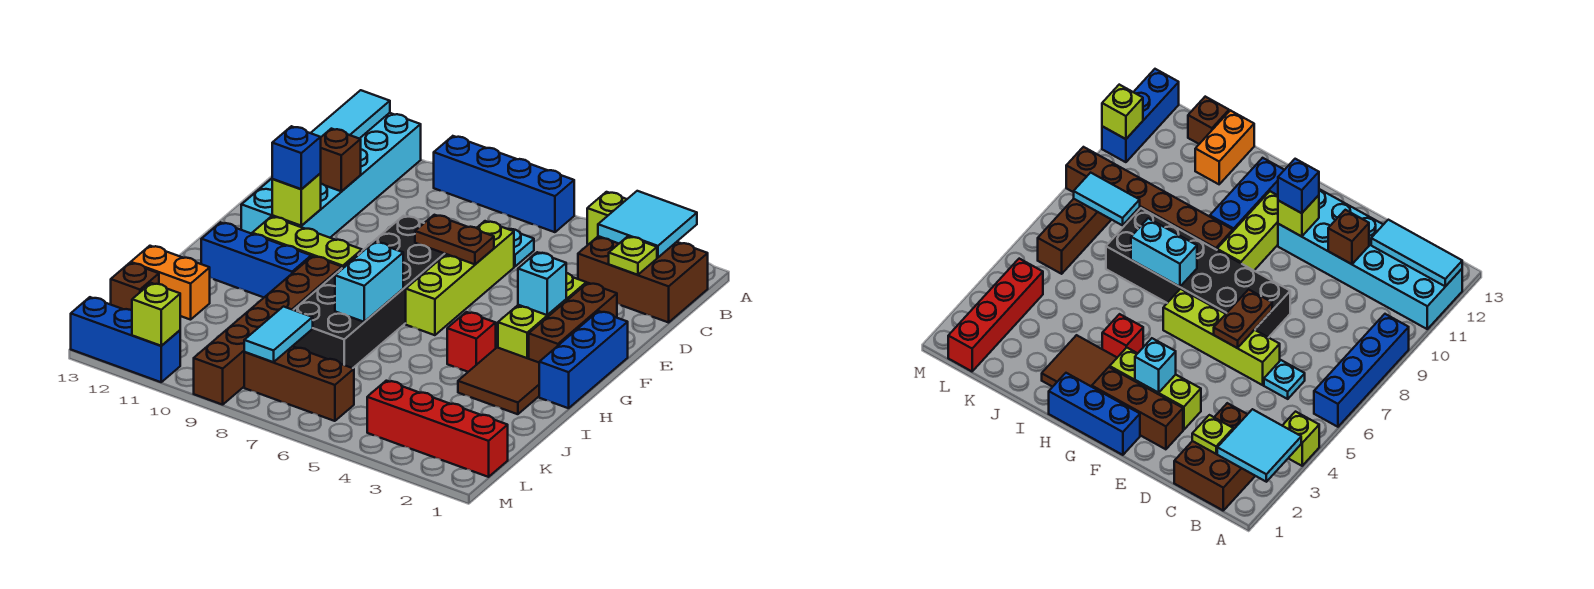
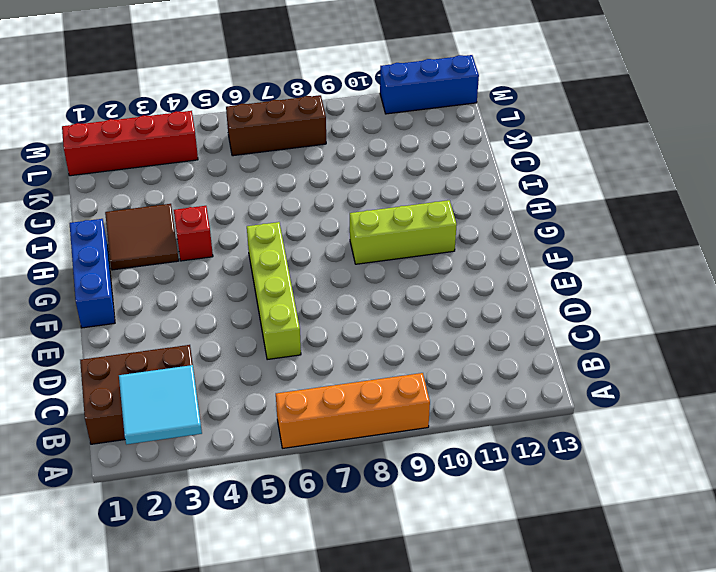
orange 1x4 brick [276,373,430,448] -> blue 1x4 brick [434,136,574,232]
none -> lime 1x1 brick [587,192,627,245]
none -> cyan 2x6 brick [241,113,421,238]
none -> cyan 1x1 plate [509,229,534,267]
none -> brown 1x3 brick [529,283,617,362]

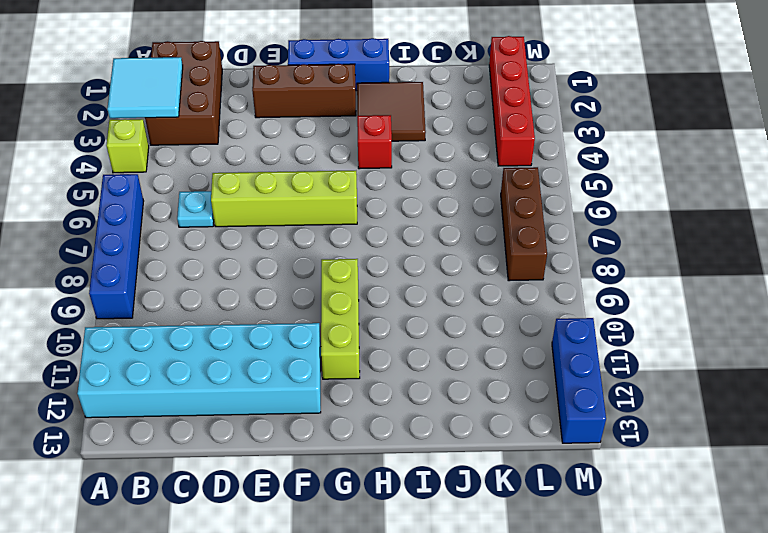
none -> lime 1x3 brick [498,273,586,359]
none -> black 2x6 brick [293,216,446,368]
none -> brown 1x6 brick [194,256,342,405]
none -> blue 1x3 brick [201,222,311,297]

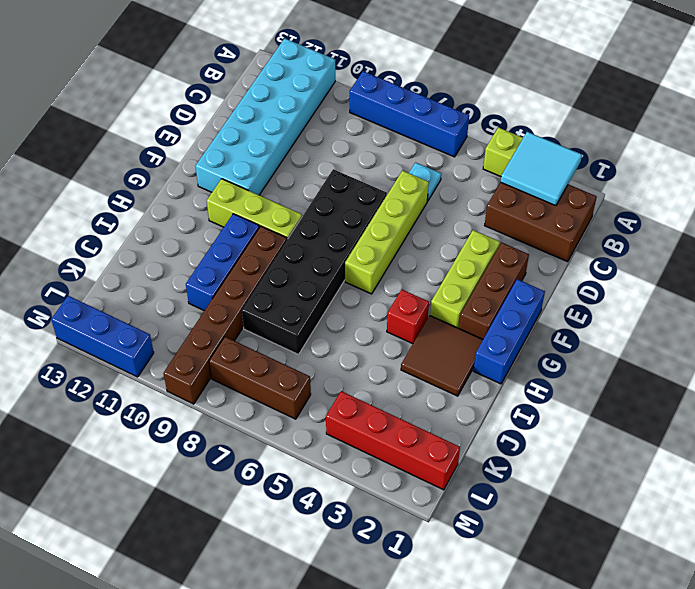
blue 1x3 brick [186,214,259,311] -> blue 1x3 brick turned to [201,222,311,297]
none -> orange 1x2 brick [131,246,210,320]
none -> brown 1x1 brick [111,263,159,310]
none -> cyan 1x3 tile [311,90,390,139]
none -> lime 1x1 plate [609,236,657,275]

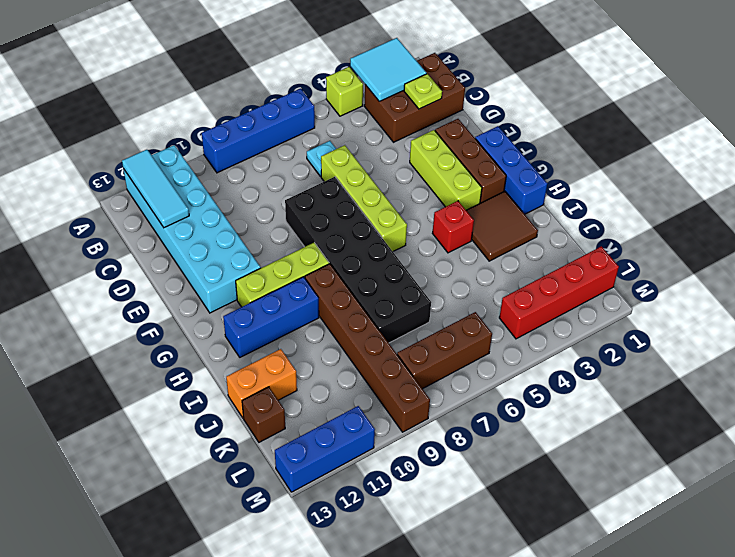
none -> brown 1x1 brick [320,129,361,191]
none -> brown 1x2 plate [415,215,494,264]
none -> cyan 1x1 brick [518,252,566,315]
none -> lime 1x1 brick [272,174,321,226]

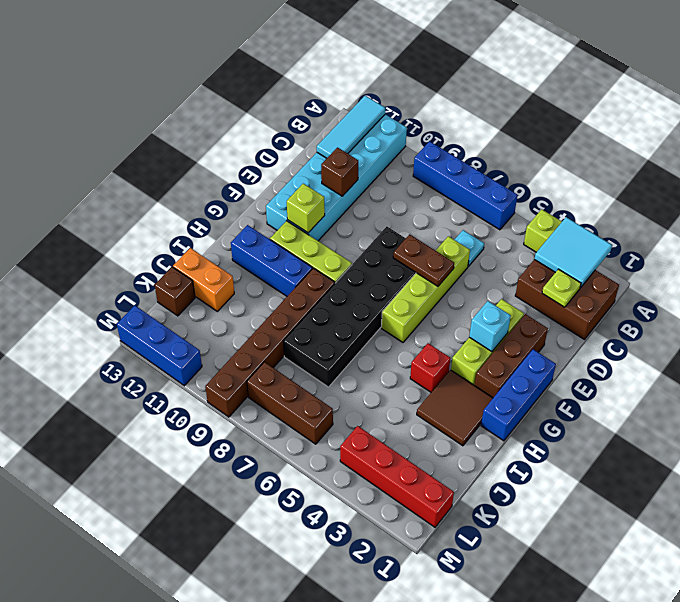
none -> cyan 1x2 brick [335,242,403,322]
none -> cyan 1x2 tile [244,307,313,362]
none -> lime 1x1 brick [132,283,180,346]
none -> blue 1x1 brick [272,126,321,189]

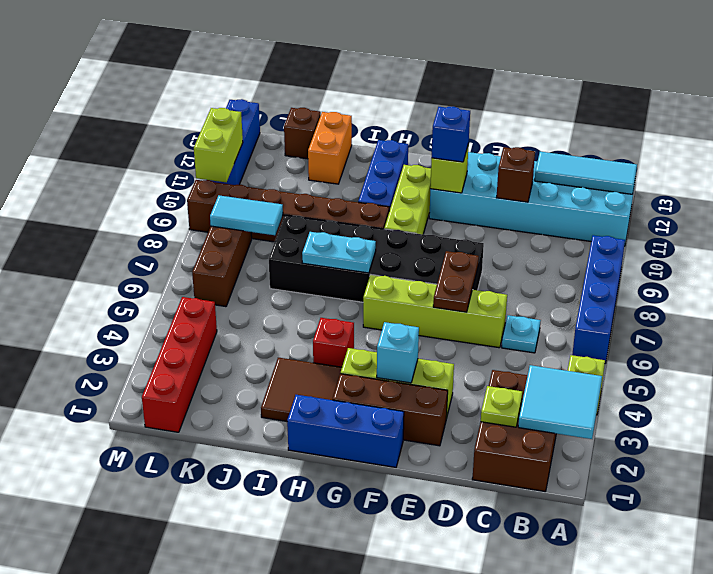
cyan 1x2 plate [302,232,376,273] -> cyan 1x2 brick [335,242,403,322]
lime 1x2 brick [194,108,243,182] -> lime 1x1 brick [132,283,180,346]

